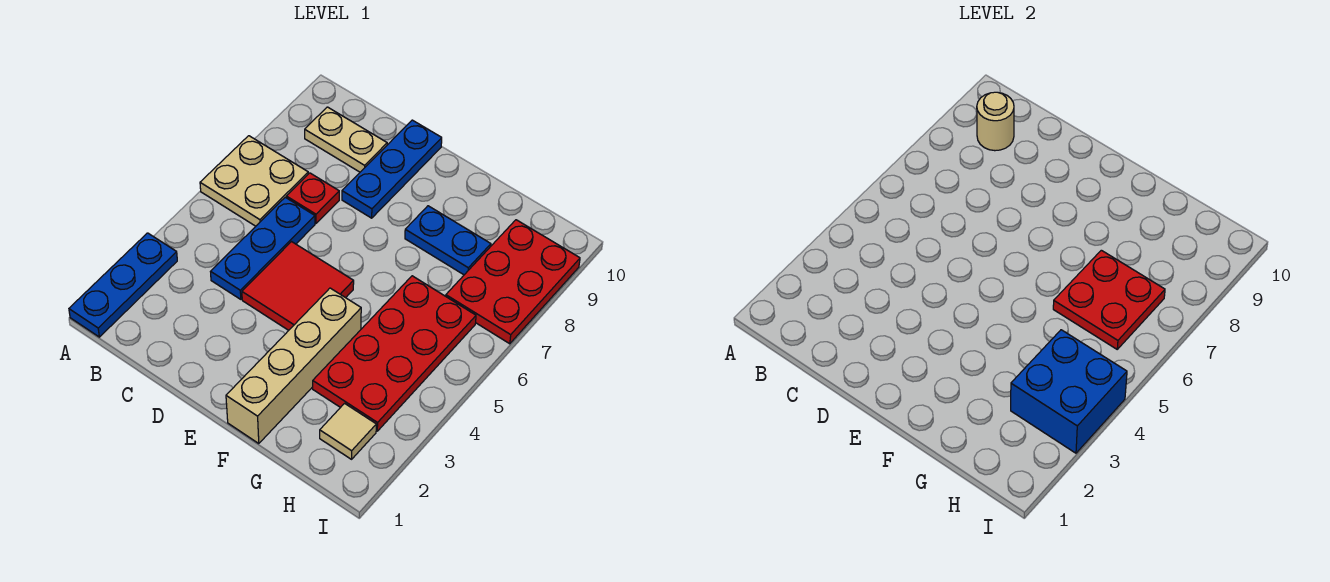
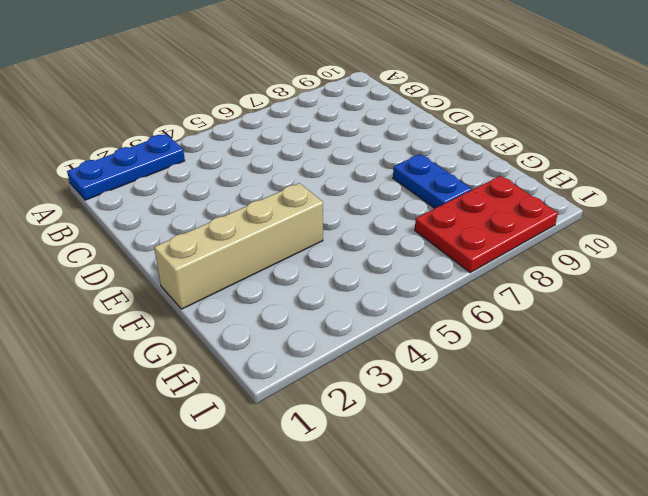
none -> tan 2x2 plate [200,136,308,226]
none -> tan 1x2 plate [305,107,387,172]
none -> blue 1x3 plate [210,197,315,299]

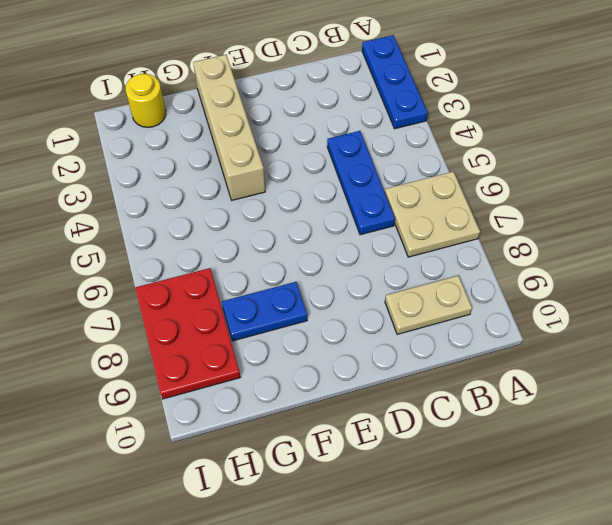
yellow 1x1 round brick [126,74,166,127] -> none
none -> red 1x1 plate [286,173,339,223]
none -> red 2x2 tile [242,242,354,330]
none -> blue 1x3 plate [342,120,442,218]

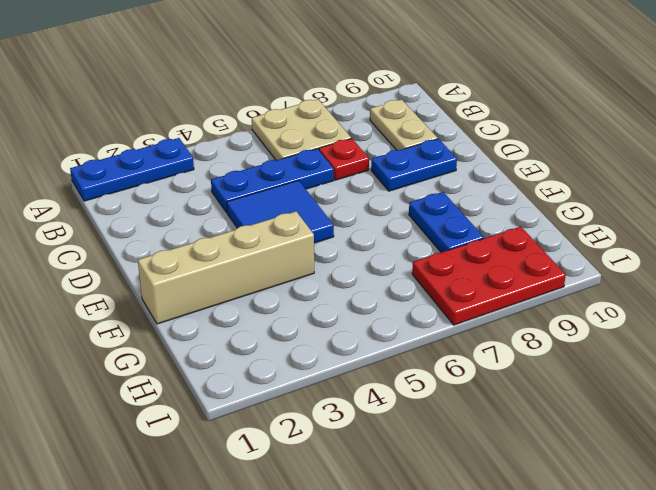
blue 2x2 tile [227,180,334,243] -> red 2x2 tile [242,242,354,330]
blue 1x2 plate [371,139,457,191] -> blue 1x3 plate [342,120,442,218]
none -> red 2x4 plate [313,276,476,431]
none -> tan 1x1 tile [320,403,376,459]
none -> tan 1x1 round brick [977,92,1014,151]

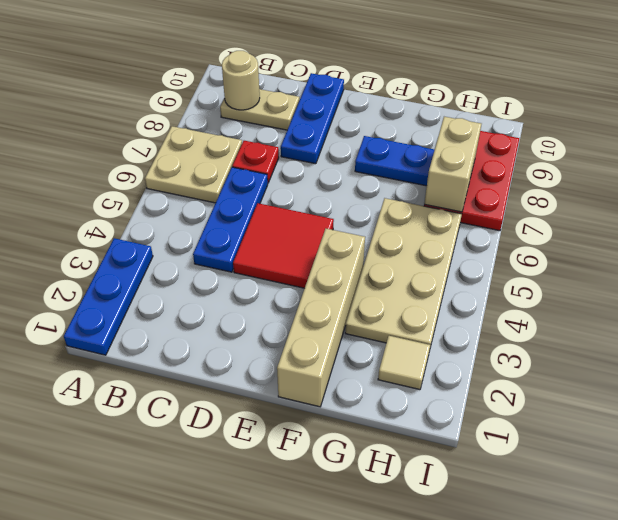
tan 2x4 plate [345,198,462,347] -> red 2x4 plate [313,276,476,431]
tan 1x2 brick [424,117,481,212] -> red 2x2 plate [1053,250,1165,349]
none -> blue 2x2 brick [1011,330,1127,453]

